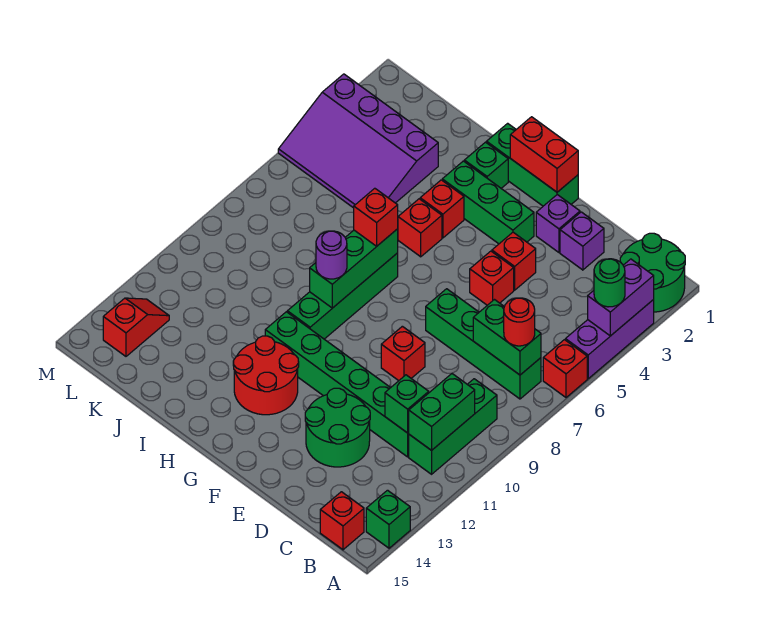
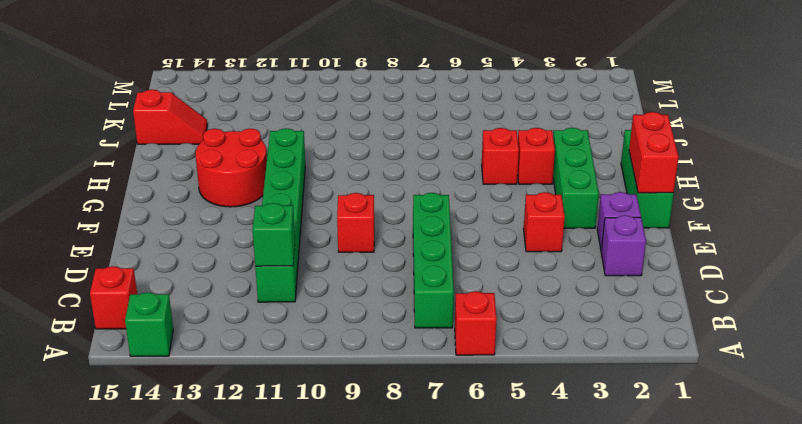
red 1x2 slope [133,90,207,144] -> red 1x2 slope moved to [103,298,169,356]
none -> green 2x2 round brick [620,233,685,312]
none -> purple 1x3 brick [565,300,654,379]
none -> green 1x3 brick [409,379,497,474]
none -> green 2x2 round brick [305,388,370,467]

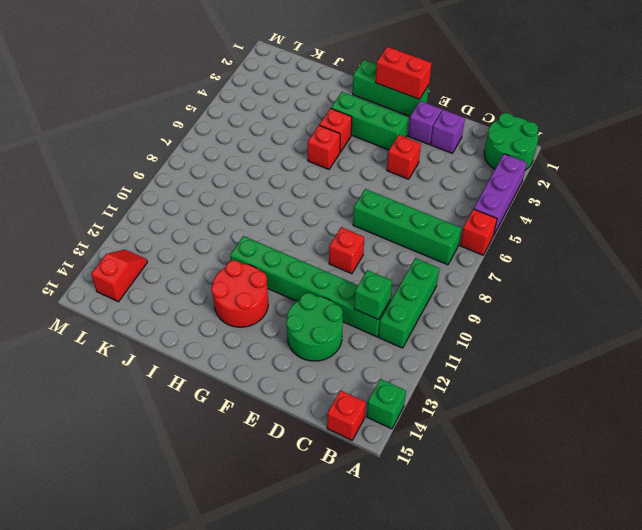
none -> red 1x1 brick [470,251,514,305]
none -> green 1x1 brick [464,142,508,188]
none -> green 1x4 brick [287,253,398,339]
none -> purple 3x4 slope [278,74,438,208]

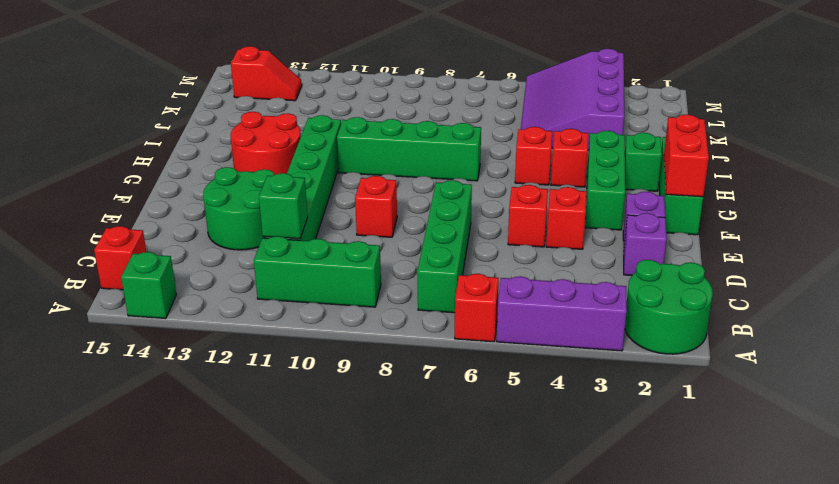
none -> purple 1x2 brick [588,259,654,336]
none -> green 1x2 brick [473,300,541,375]
none -> green 1x2 brick [408,374,475,450]
none -> green 1x3 brick [310,229,398,308]

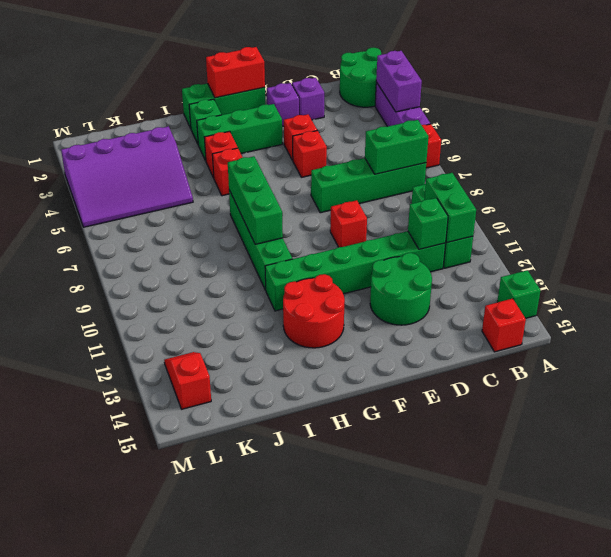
none -> green 1x1 round brick [594,259,625,307]
none -> red 1x1 round brick [504,298,535,346]
none -> red 1x1 brick [354,188,398,246]
none -> purple 1x1 round brick [316,231,347,279]

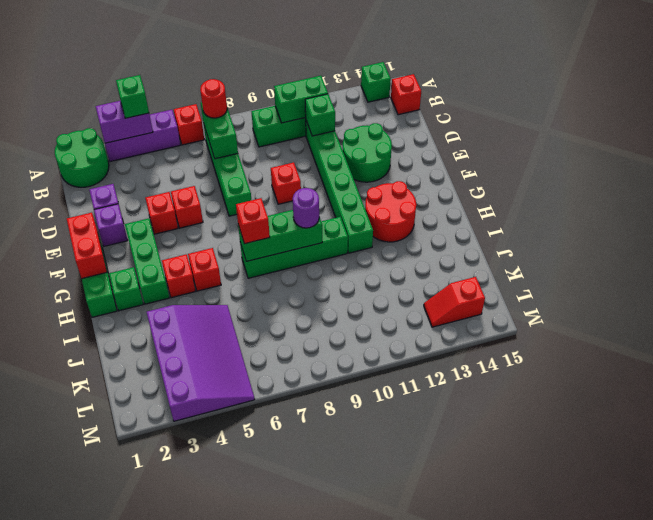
green 1x1 brick [116,75,149,118] -> green 1x1 round brick [594,259,625,307]

